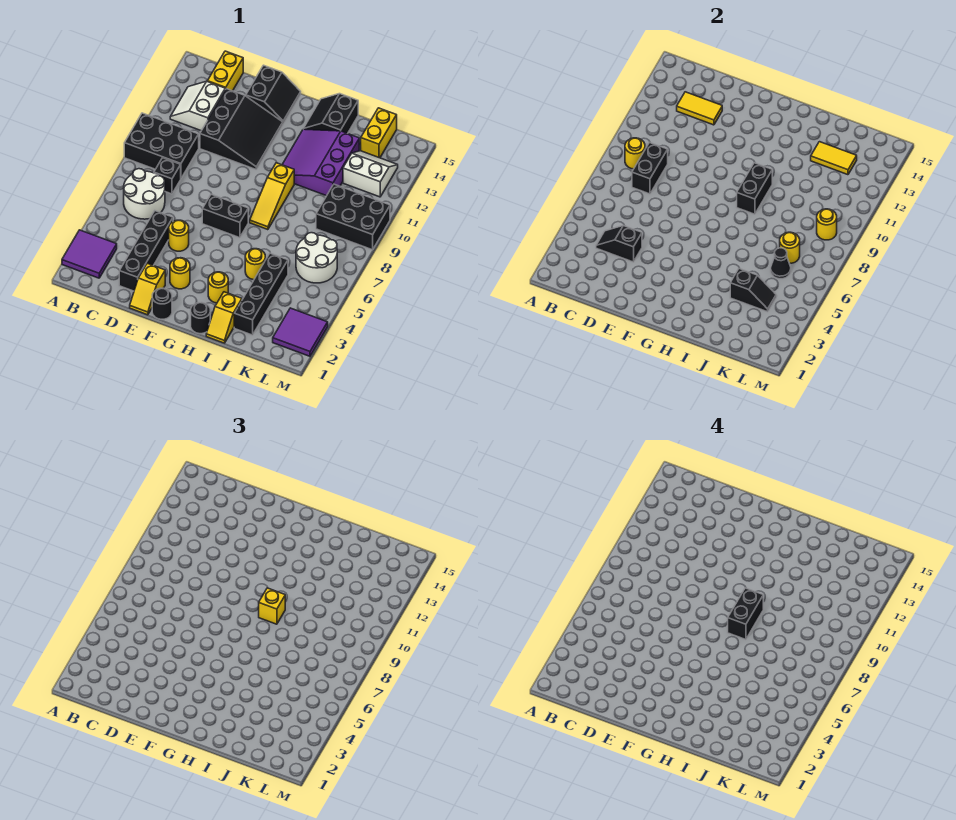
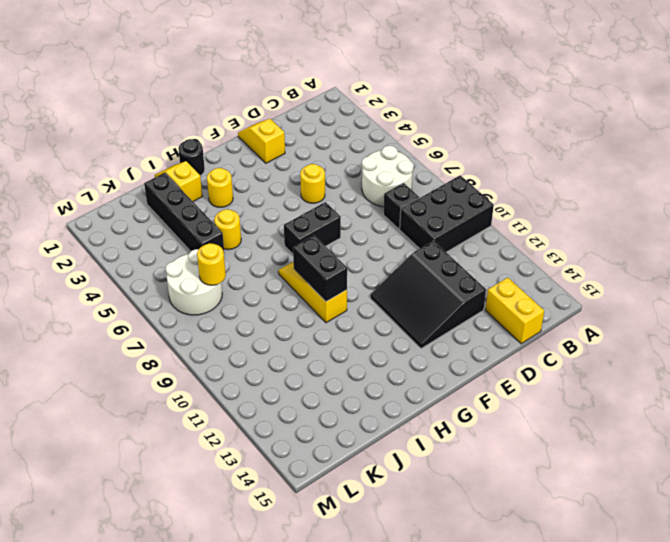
none -> purple 2x2 tile [62,230,117,278]
none -> white 2x2 slope [170,81,225,131]
none -> black 1x4 brick [119,211,173,291]
none -> black 2x2 slope [246,65,301,123]

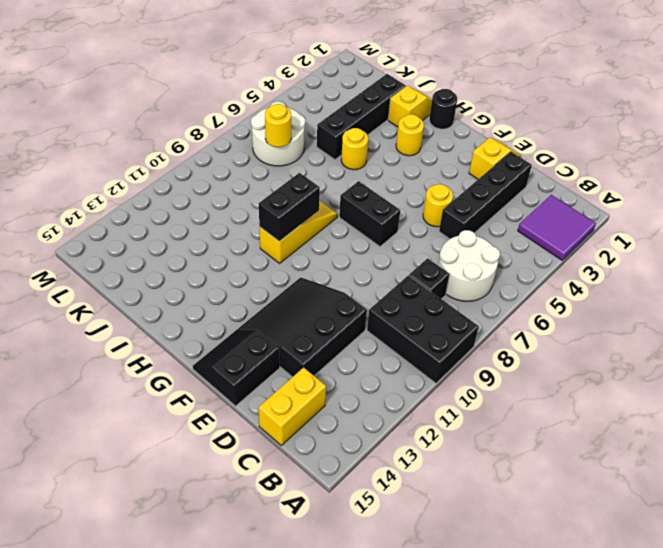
none -> white 2x2 slope [170,81,225,131]
none -> black 1x1 round brick [152,288,172,319]
none -> yellow 1x1 round brick [170,258,190,289]
none -> purple 3x3 slope [282,129,359,196]

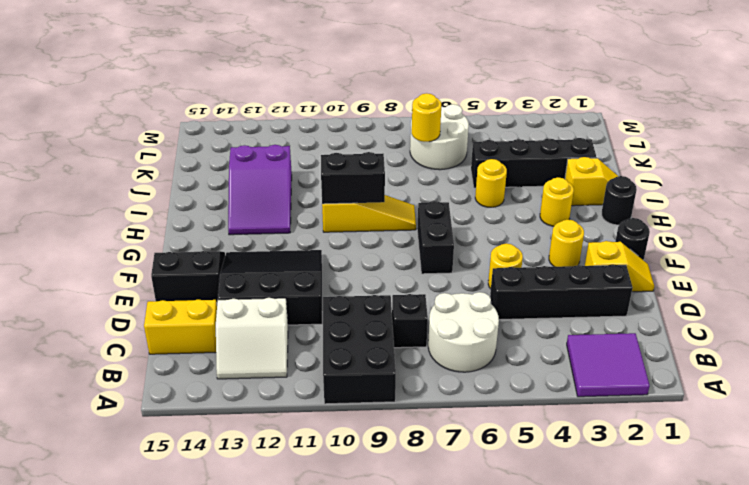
purple 2x3 slope [228,145,292,235] -> purple 3x3 slope [282,129,359,196]
none -> black 2x2 slope [304,94,358,134]
none -> black 2x3 brick [316,184,390,250]
none -> white 2x2 slope [343,151,398,197]
none -> yellow 1x2 brick [361,108,397,158]

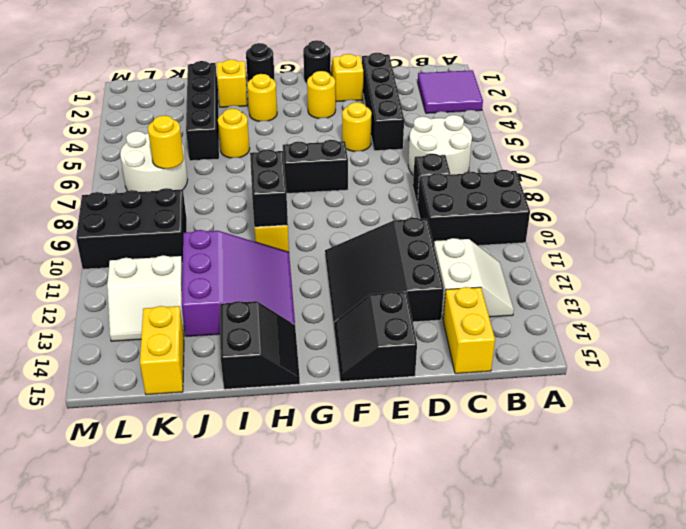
none -> purple 2x2 tile [273,308,328,356]
none -> yellow 1x1 round brick [625,138,645,169]
none -> black 1x2 slope [596,226,642,262]
none -> black 1x2 brick [632,143,668,194]

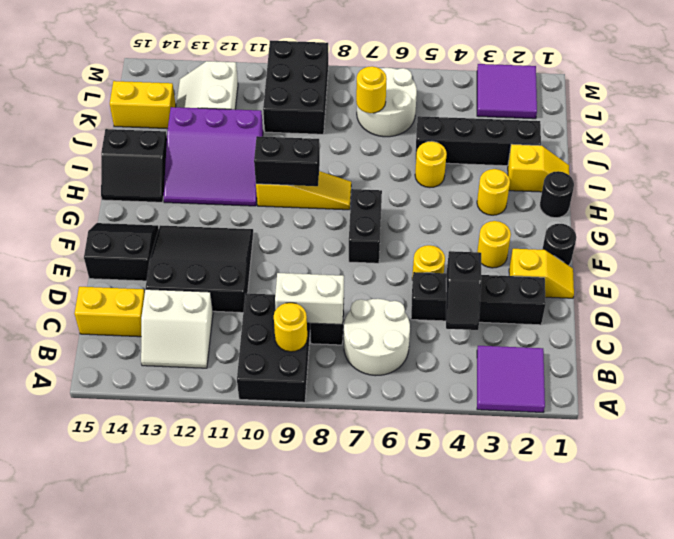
white 1x2 brick [275,273,344,324] -> black 1x2 brick [632,143,668,194]
none -> yellow 1x2 tile [677,92,722,125]
none -> black 1x2 slope [730,268,776,312]
none -> yellow 1x2 tile [811,142,857,175]
none -> black 1x1 cone [771,248,791,279]

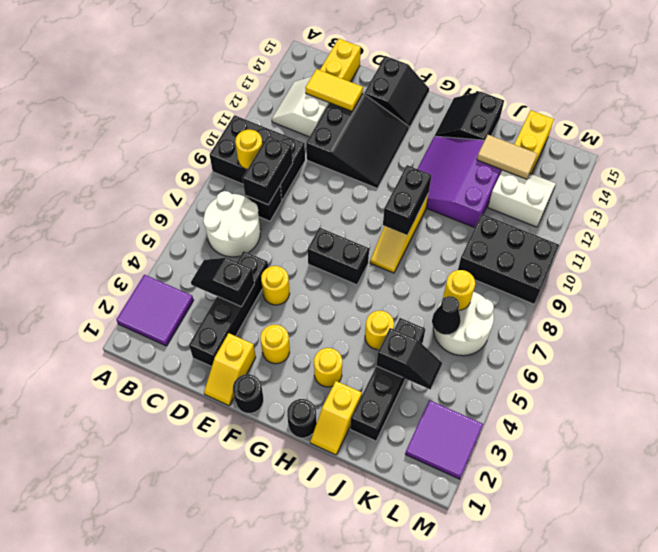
tan 1x2 tile [477,135,537,179] -> yellow 1x2 tile [811,142,857,175]
none -> yellow 1x1 round brick [817,209,837,240]
none -> yellow 1x1 brick [259,588,285,624]
none -> black 1x2 brick [728,588,763,640]

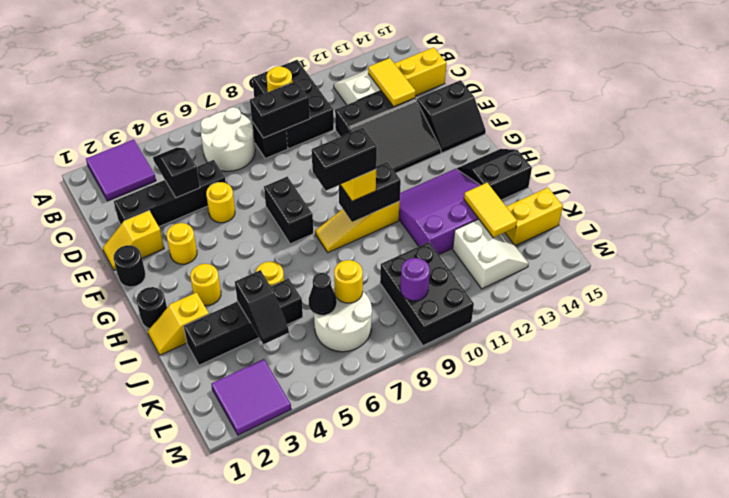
purple 1x1 round brick [400,258,430,301] -> yellow 1x1 round brick [817,209,837,240]

